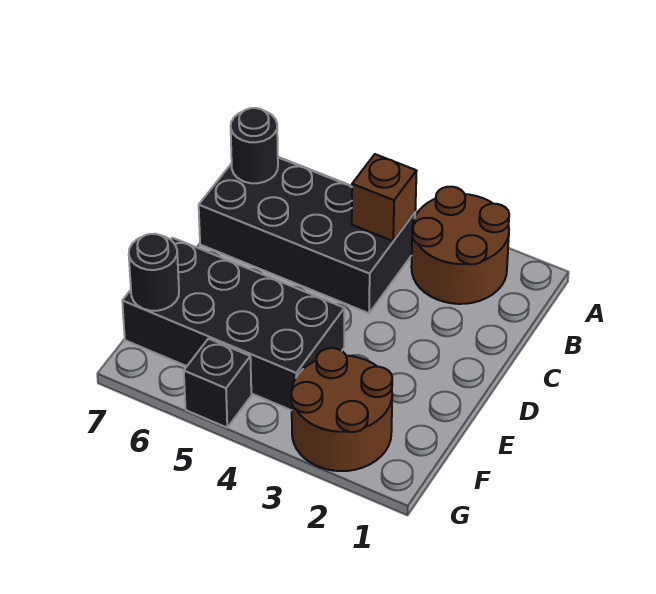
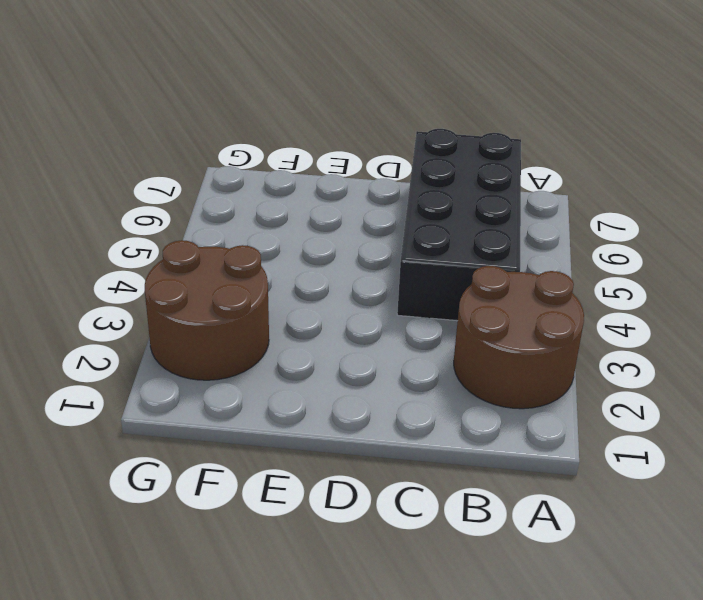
none -> black 2x4 brick [122,238,344,410]
none -> black 1x1 brick [184,339,251,428]

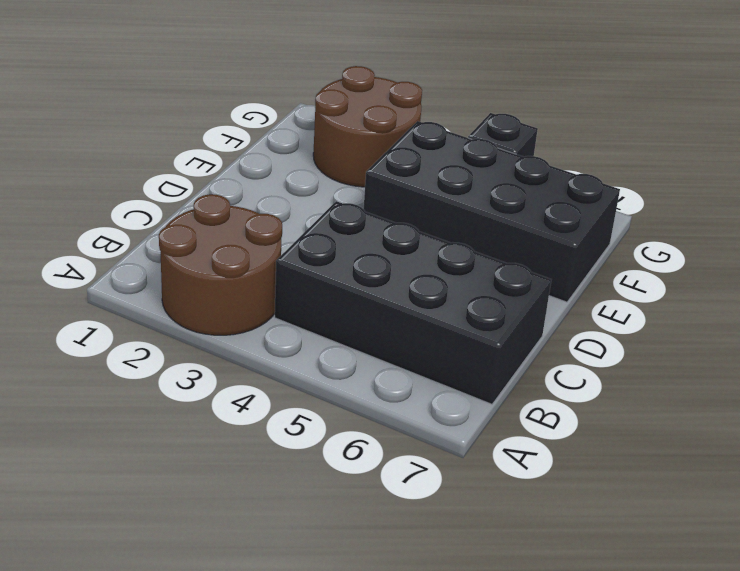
none -> brown 1x1 brick [352,154,417,241]
none -> black 1x1 round brick [231,108,278,183]

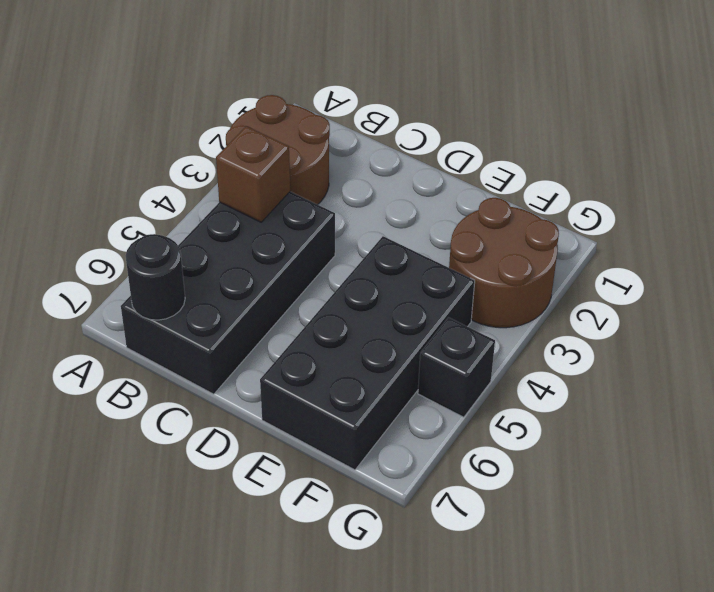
none -> black 1x1 round brick [129,234,179,311]

